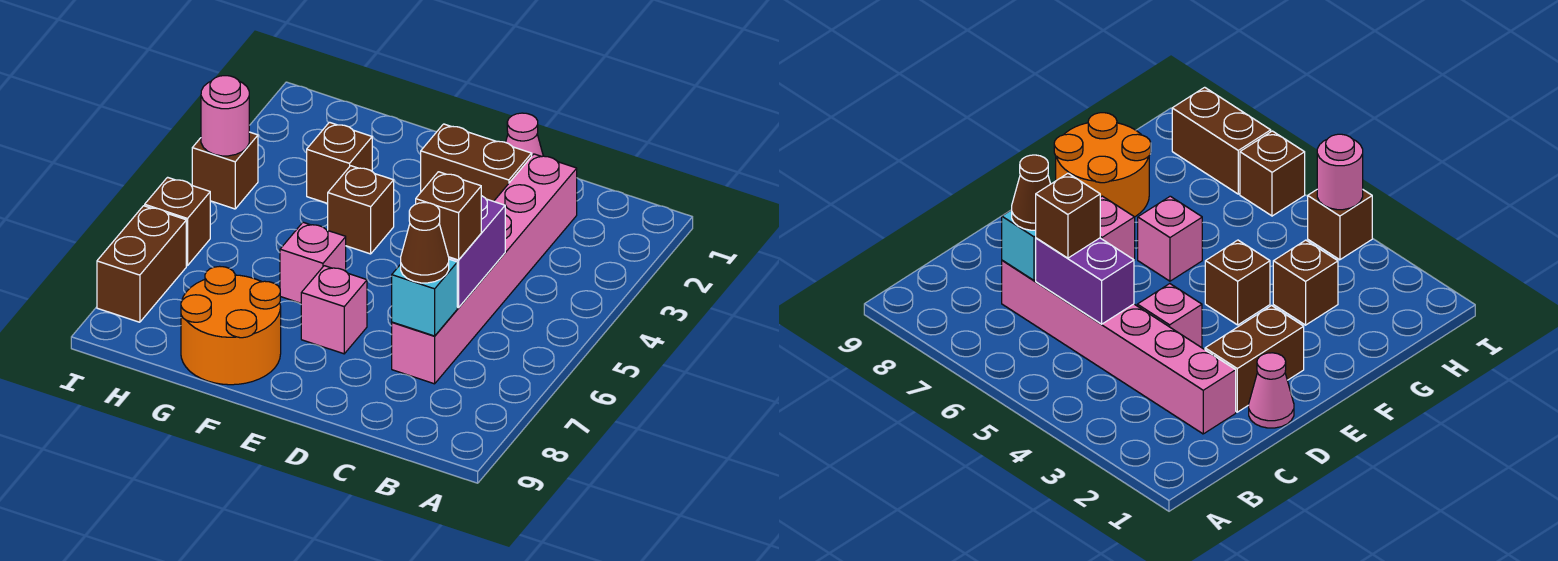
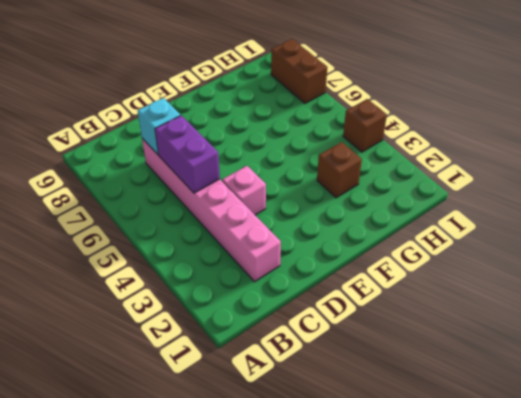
none -> pink 1x1 cone [506,113,543,157]
none -> brown 1x2 brick [421,124,532,201]
none -> pink 1x1 brick [301,266,367,354]

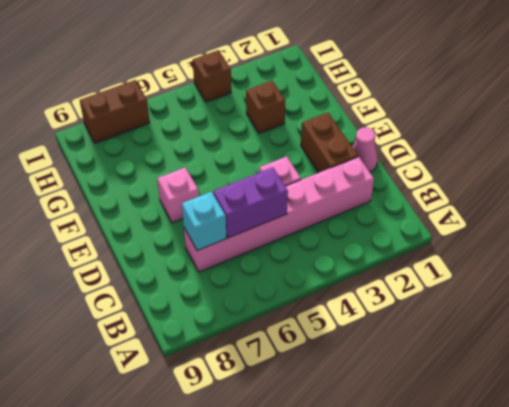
none -> brown 1x1 brick [328,166,394,254]
none -> pink 1x1 brick [280,222,346,303]
none -> orange 2x2 round brick [181,266,281,385]

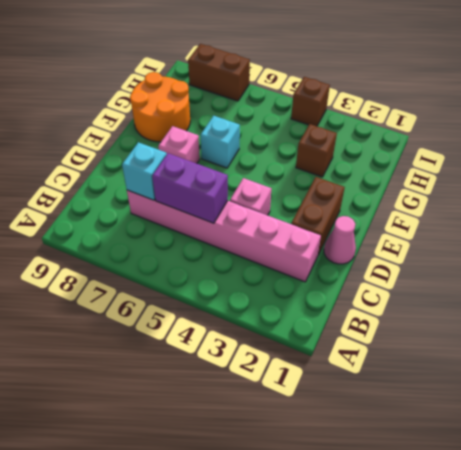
cyan 1x1 brick [201,116,240,168] -> pink 1x1 brick [280,222,346,303]
none -> brown 1x1 brick [328,166,394,254]
none -> brown 1x1 brick [145,177,210,266]
none -> pink 1x1 round brick [201,76,249,156]

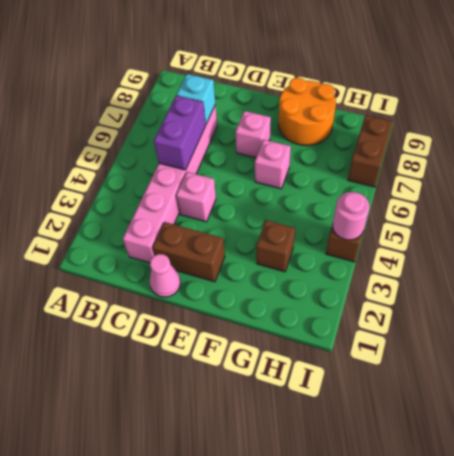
none -> brown 1x1 brick [328,166,394,254]
none -> brown 1x1 brick [145,177,210,266]
none -> brown 1x1 brick [416,172,481,260]

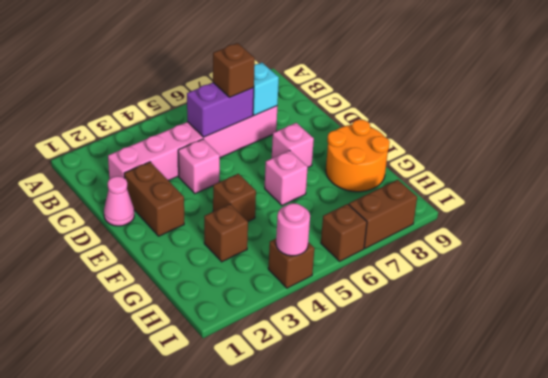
none -> brown 1x1 cone [401,203,449,283]

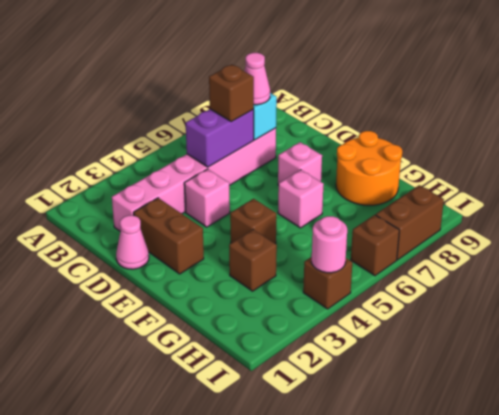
pink 1x1 cone [244,53,270,105] -> brown 1x1 cone [401,203,449,283]

